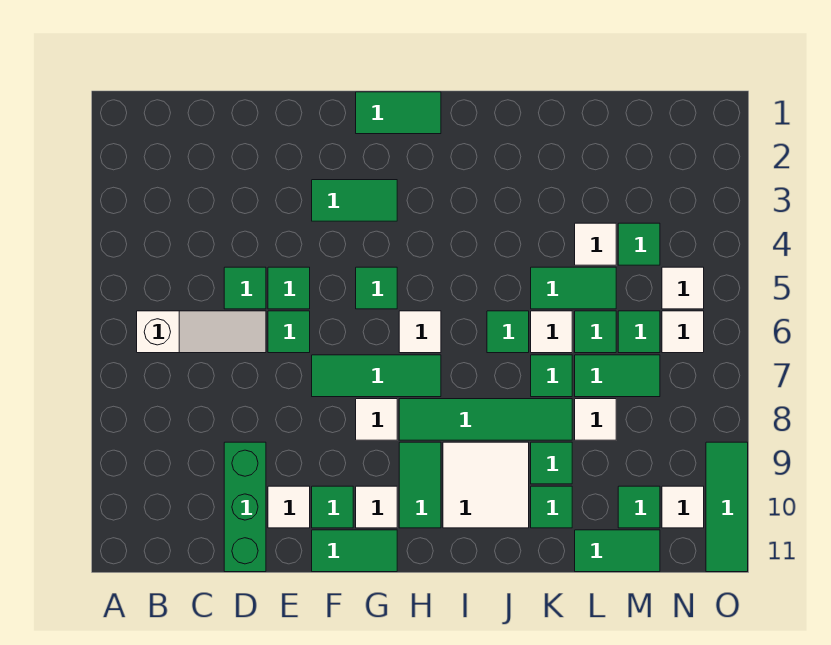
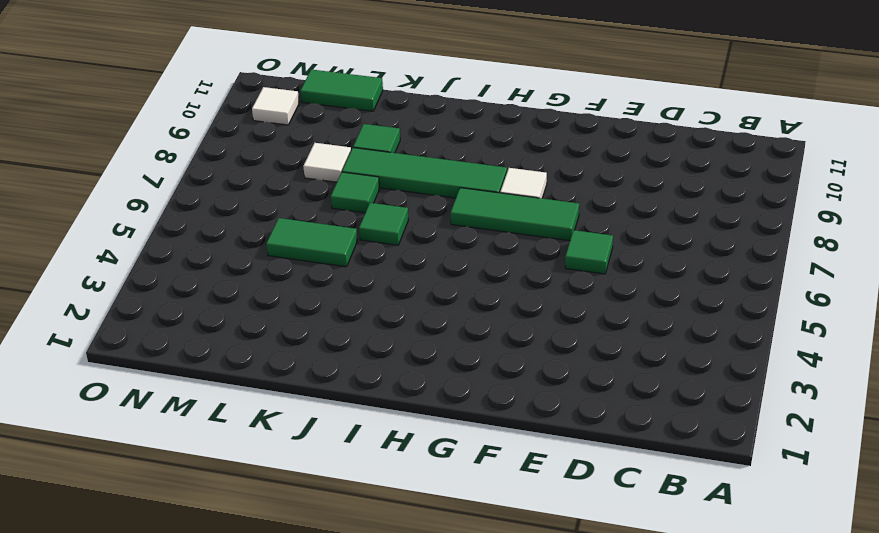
none -> white 1x3 slope [137,311,266,353]
none -> green 1x1 tile [224,267,266,309]
none -> green 1x3 brick [224,442,266,572]
none -> green 1x1 tile [268,267,310,309]

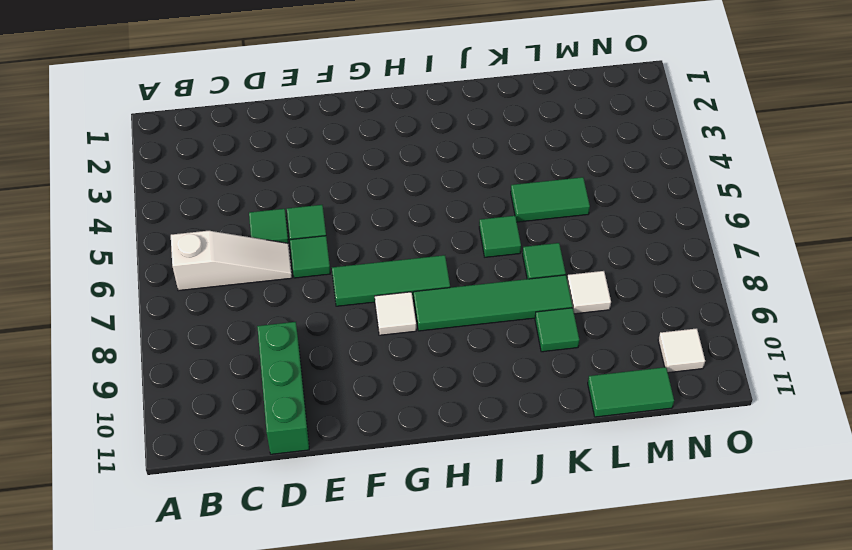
none -> white 1x1 tile [268,486,310,528]
none -> green 1x2 tile [312,180,397,221]
none -> green 1x1 tile [312,486,353,528]
none -> green 1x2 tile [312,530,397,572]

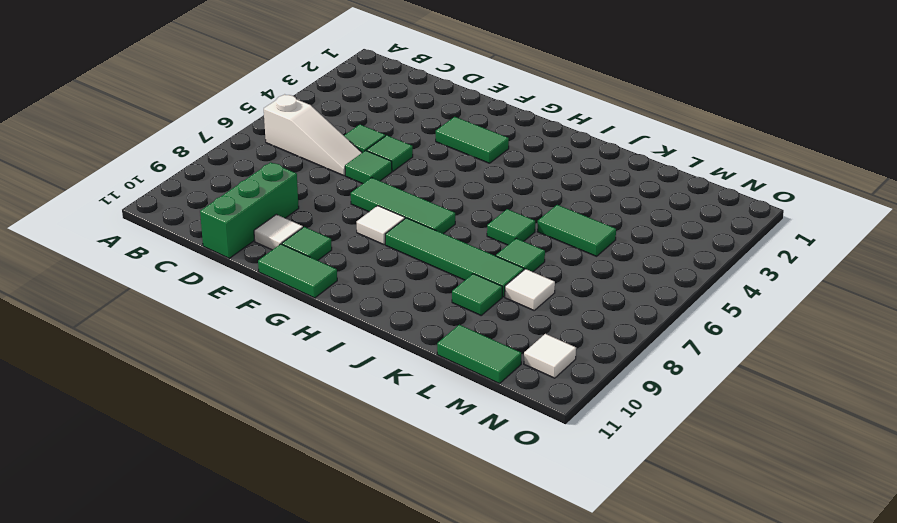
none -> green 1x2 tile [356,92,441,134]
none -> green 1x1 tile [356,267,397,309]
none -> white 1x1 tile [356,486,397,528]
none -> white 1x1 tile [399,311,441,353]

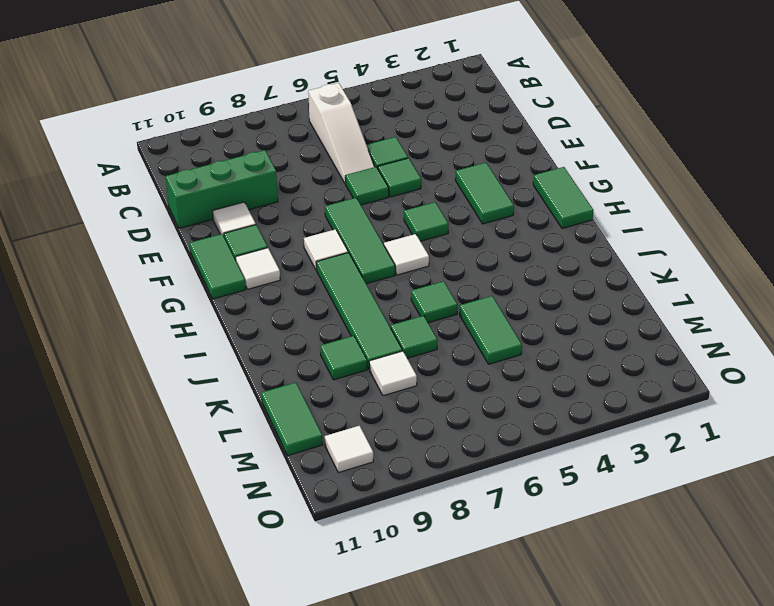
none -> green 1x2 tile [399,442,441,528]
none -> white 2x2 tile [443,442,529,528]
none -> white 1x1 tile [531,311,572,353]
none -> green 1x1 tile [531,486,572,528]

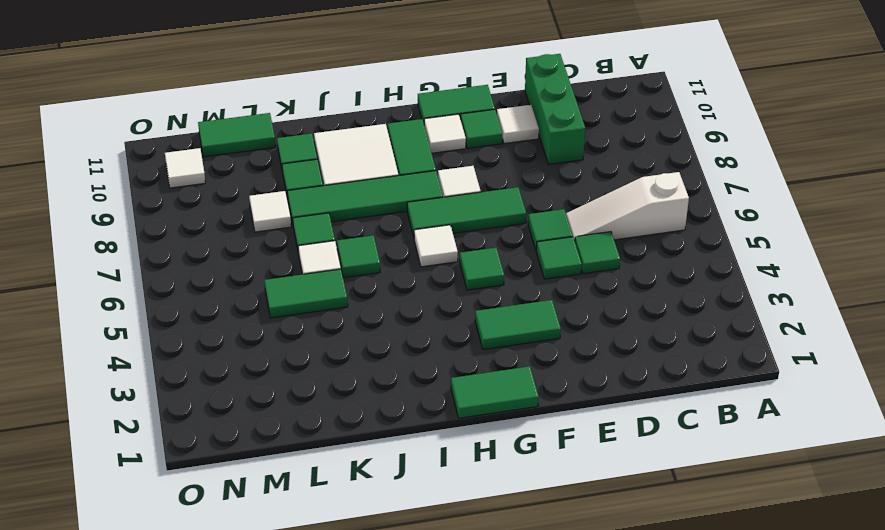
none -> white 1x1 tile [575,223,616,265]
none -> green 1x1 tile [575,311,616,353]
none -> green 1x2 tile [575,355,660,397]
none -> green 1x1 tile [618,223,660,265]

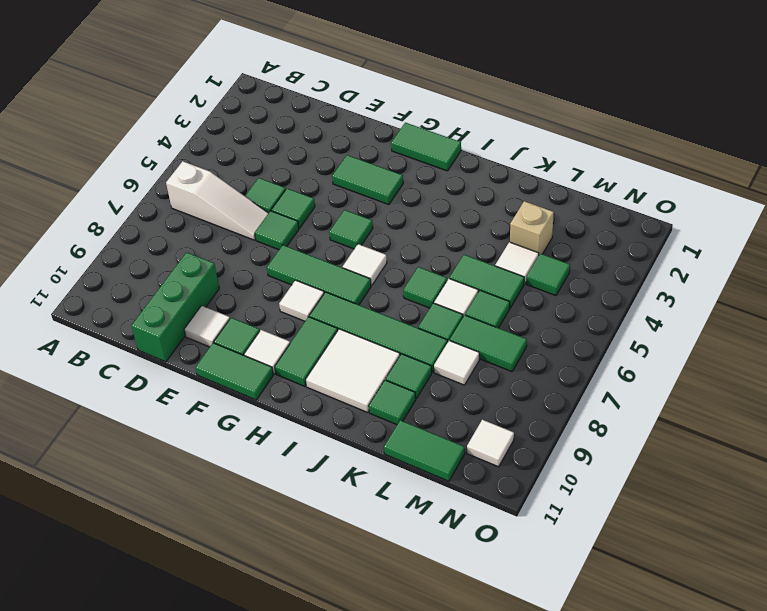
tan 1x1 brick [510,201,554,254] -> none
none -> green 1x1 tile [618,311,660,353]
none -> green 1x1 tile [618,486,660,528]
none -> white 1x1 tile [662,267,704,309]
none -> white 1x1 tile [662,311,704,353]

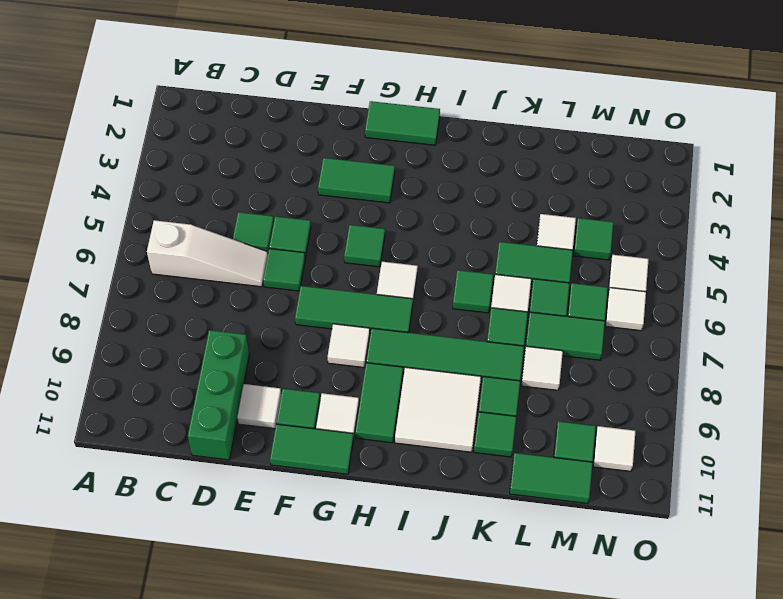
none -> green 1x3 tile [706,442,748,572]

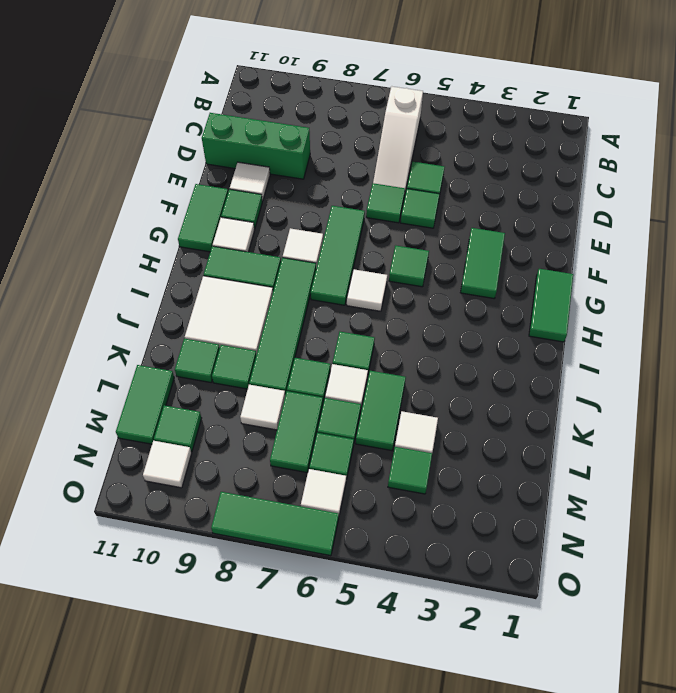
green 1x3 tile [211,492,339,556] -> green 1x3 tile moved to [706,442,748,572]
none -> white 1x1 tile [662,267,704,309]

